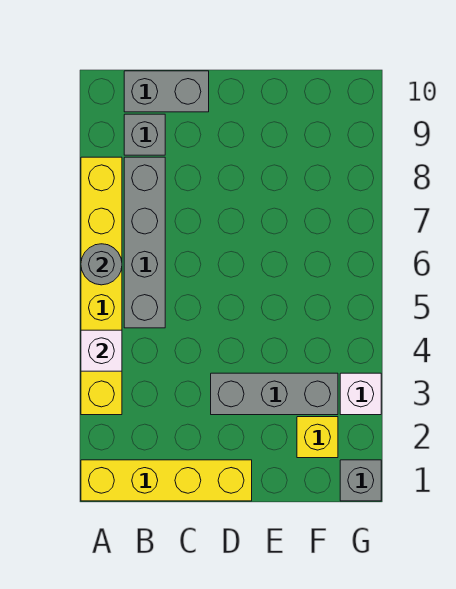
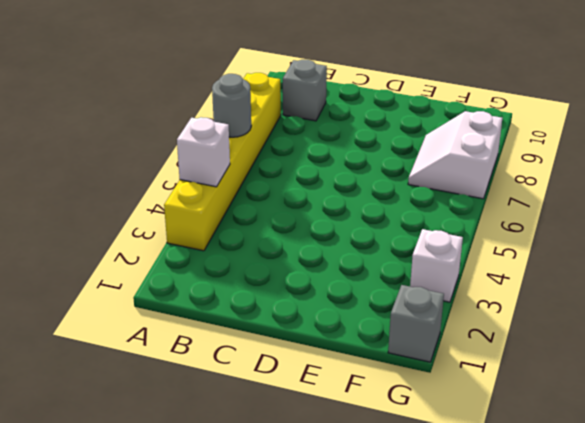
white 2x2 slope [408,111,502,199] -> none
none -> yellow 1x4 brick [81,460,252,501]
none -> grey 1x4 brick [124,157,165,328]

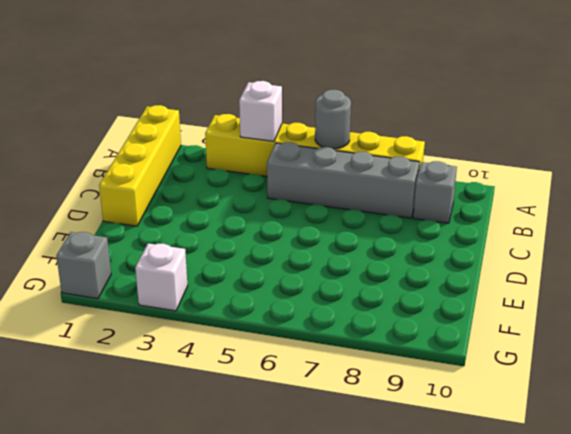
none -> grey 1x2 brick [124,71,209,112]
none -> grey 1x3 brick [211,373,338,415]

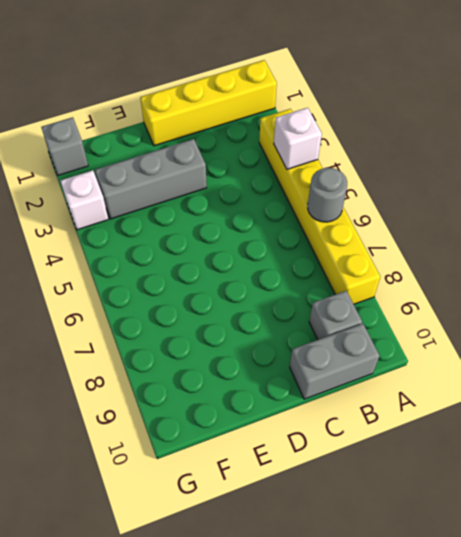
none -> grey 1x4 brick [124,157,165,328]
none -> yellow 1x1 brick [297,417,338,458]

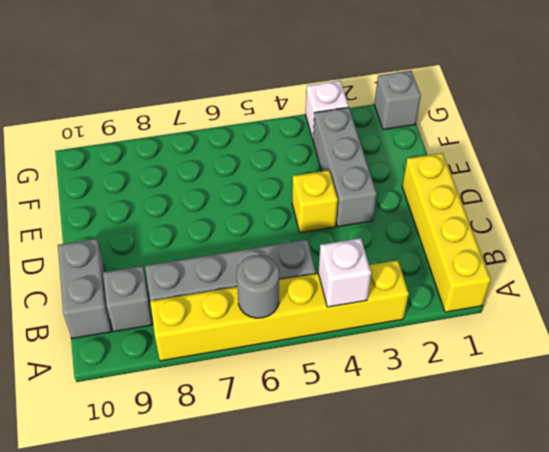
yellow 1x1 brick [292,170,338,233] -> yellow 1x1 brick moved to [297,417,338,458]

